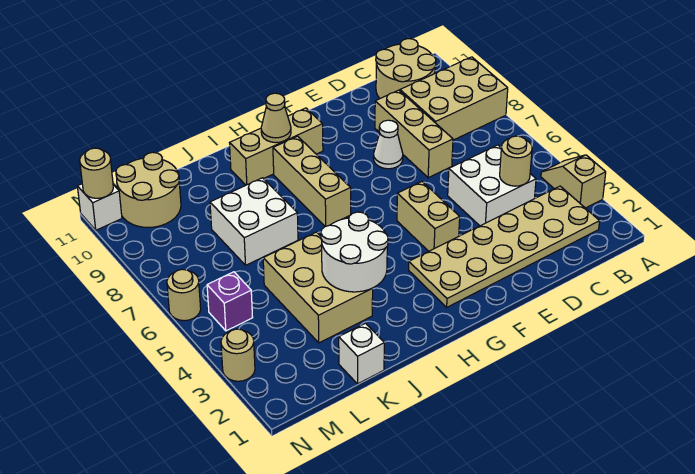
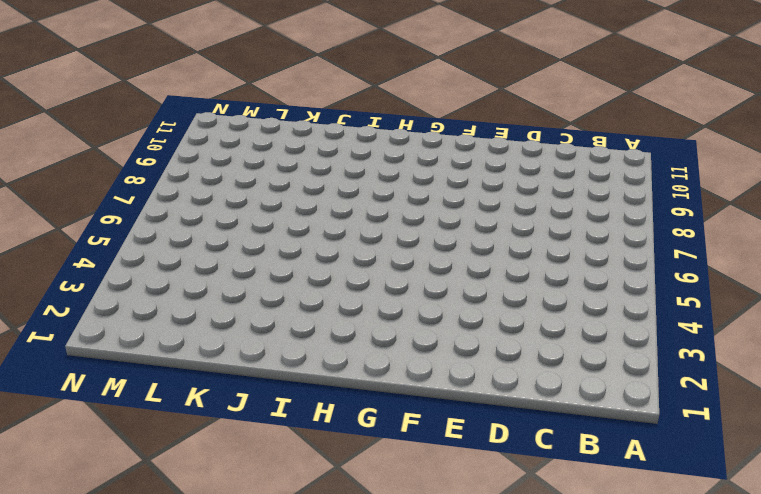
none -> tan 1x2 slope [541,155,606,208]
none -> tan 2x3 brick [400,57,508,140]
none -> tan 2x6 plate [409,186,600,307]

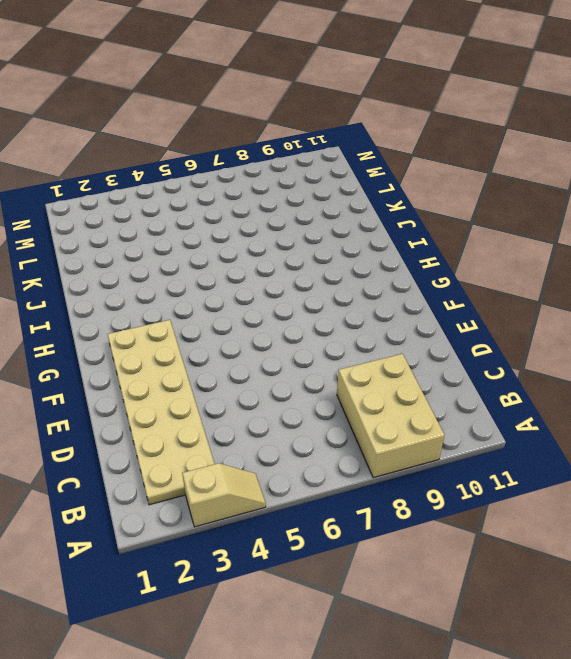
none -> tan 2x2 round brick [376,39,436,98]
none -> white 2x2 brick [448,145,536,226]
none -> tan 1x3 brick [375,90,453,178]

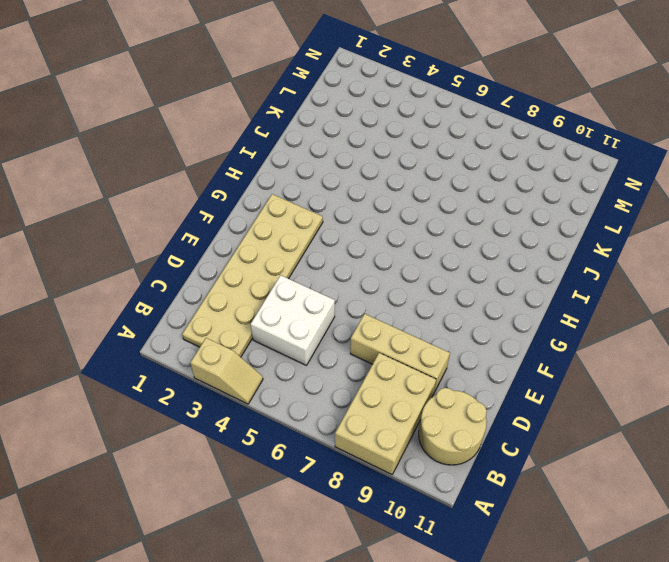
none -> white 1x1 cone [373,120,403,169]
none -> tan 1x2 brick [397,182,460,251]
none -> tan 1x3 brick [230,108,323,185]

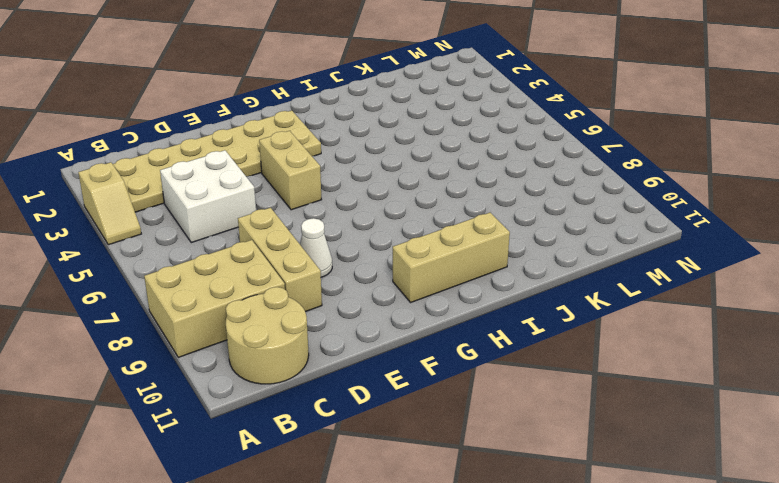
none -> tan 1x3 brick [273,136,351,226]
none -> tan 2x3 brick [263,232,373,343]
none -> white 2x2 brick [210,178,298,265]

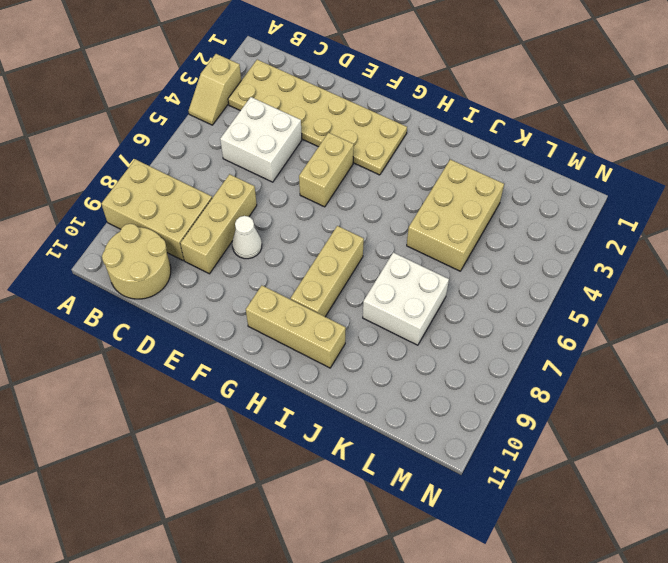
none -> white 1x1 brick [339,323,384,384]
none -> tan 2x2 round brick [116,152,181,228]
none -> purple 1x1 brick [207,272,253,331]

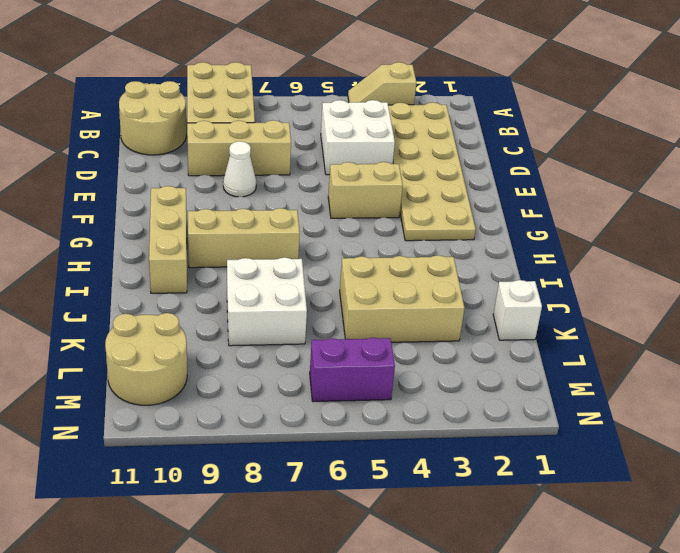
purple 1x2 brick [310,338,395,402] -> purple 1x1 brick [207,272,253,331]
none -> tan 1x1 round brick [221,329,255,381]
none -> tan 1x1 round brick [167,269,201,321]
none -> white 1x1 brick [77,184,122,230]

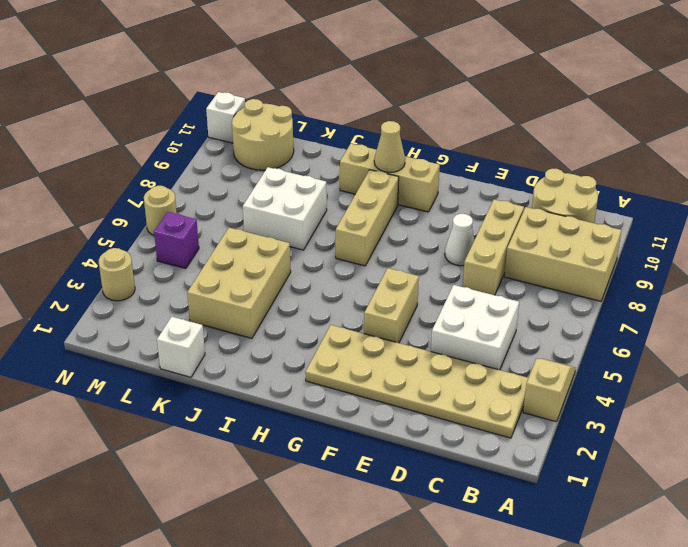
none -> tan 1x1 round brick [500,136,532,186]
none -> white 2x2 round brick [321,212,388,292]
none -> tan 1x1 round brick [80,148,113,198]

